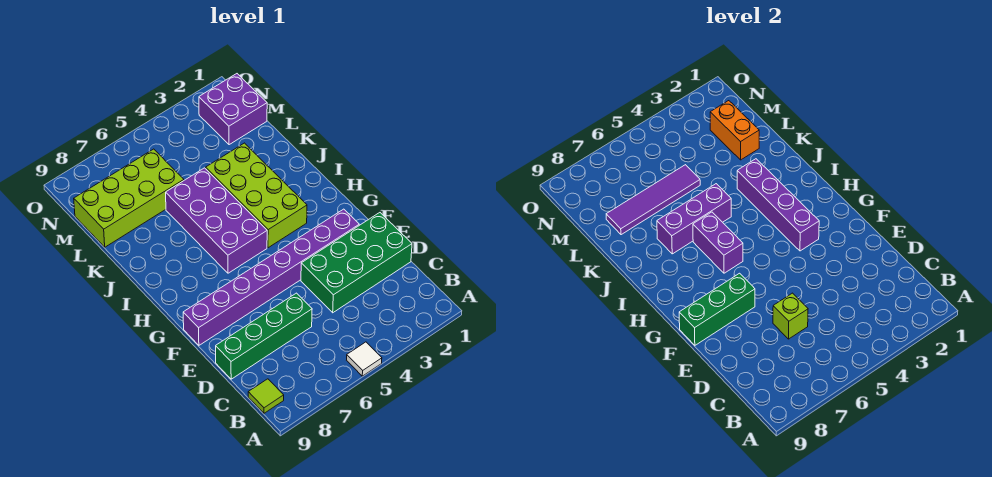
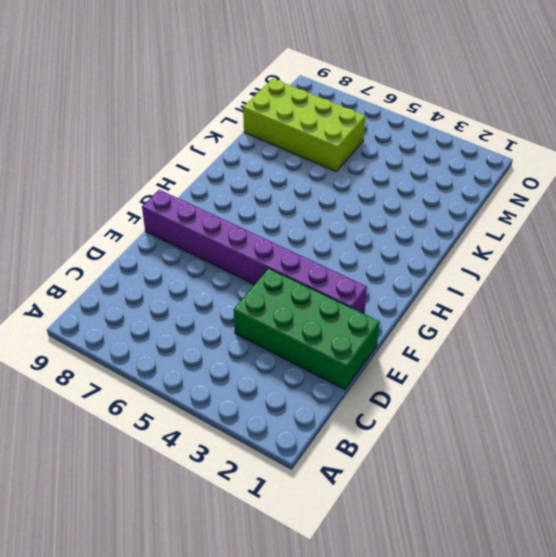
none -> white 1x1 tile [347,342,382,376]
none -> lime 1x1 tile [248,379,284,413]
none -> green 1x4 brick [216,293,312,379]

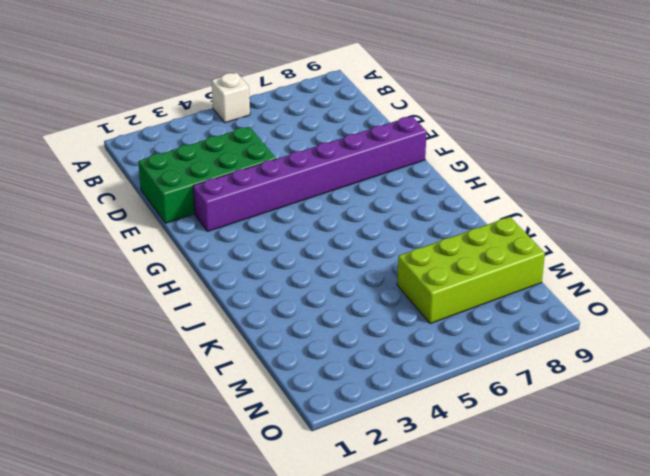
white 1x1 brick [212,73,250,123] -> white 1x1 tile [347,342,382,376]
none -> lime 1x1 tile [248,379,284,413]
none -> green 1x4 brick [216,293,312,379]
none -> lime 2x4 brick [206,143,307,248]

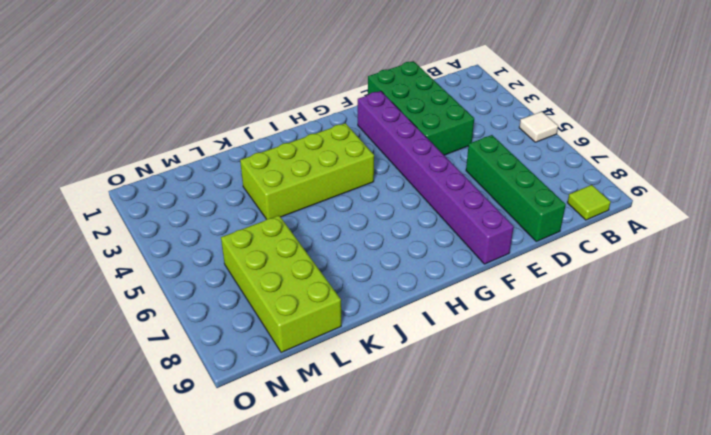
none -> purple 2x4 brick [166,168,267,273]
none -> purple 2x2 brick [199,74,267,145]
none -> lime 1x1 brick [773,293,808,339]

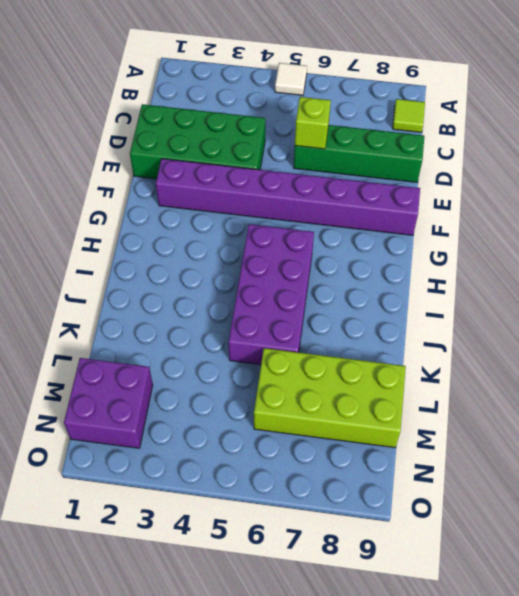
none -> lime 2x4 brick [206,143,307,248]
none -> green 1x3 brick [679,273,755,345]
none -> purple 1x4 brick [737,159,819,251]

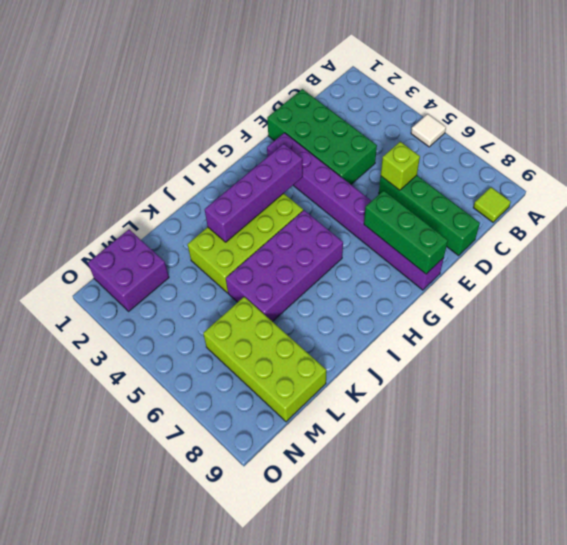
none -> purple 1x2 brick [693,212,743,273]
none -> purple 1x3 brick [657,184,731,254]
none -> orange 1x2 brick [710,101,759,160]

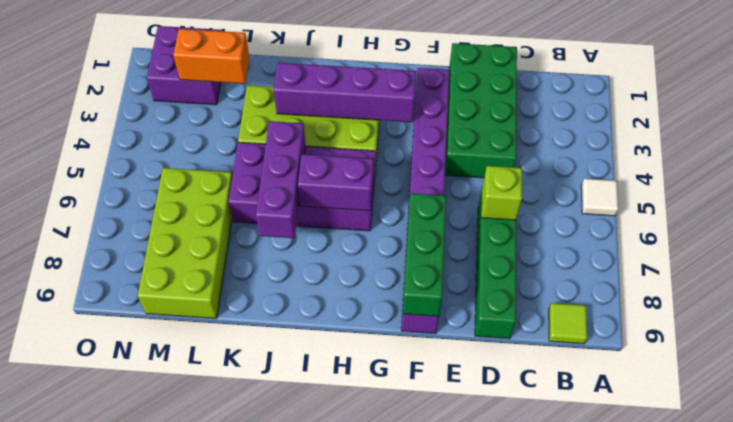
none -> purple 1x4 tile [606,165,700,235]

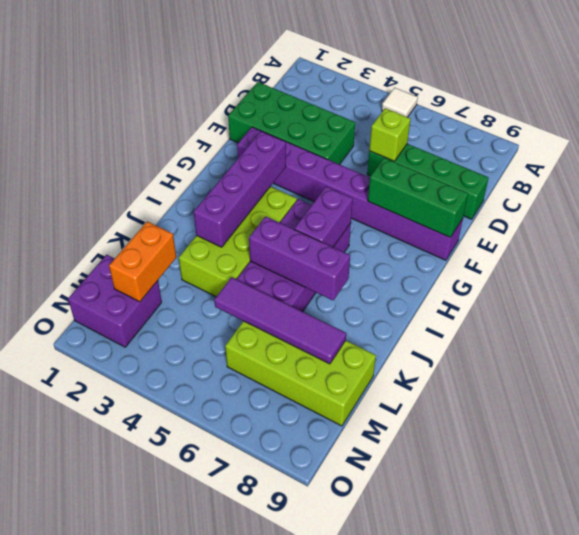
none -> lime 1x1 tile [248,379,284,413]

